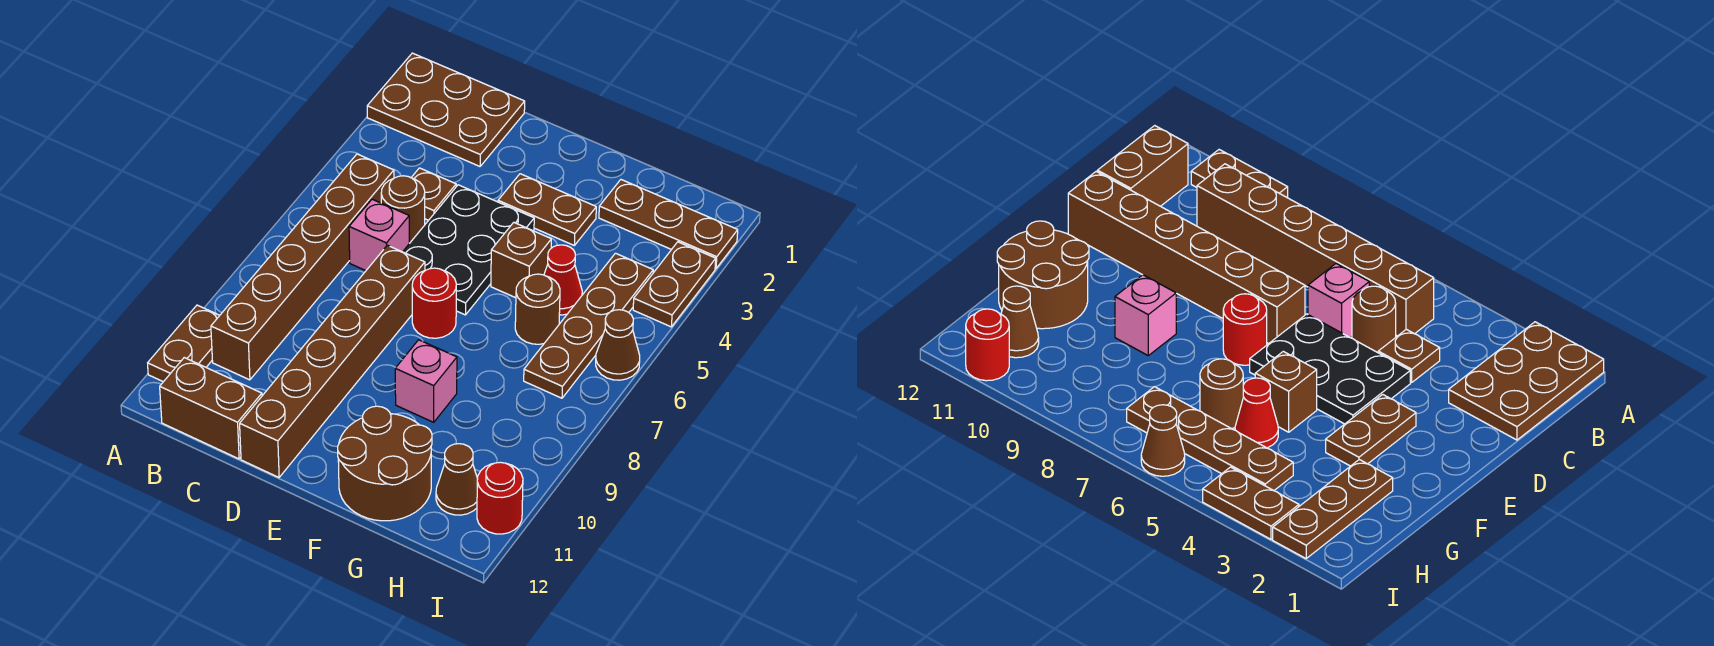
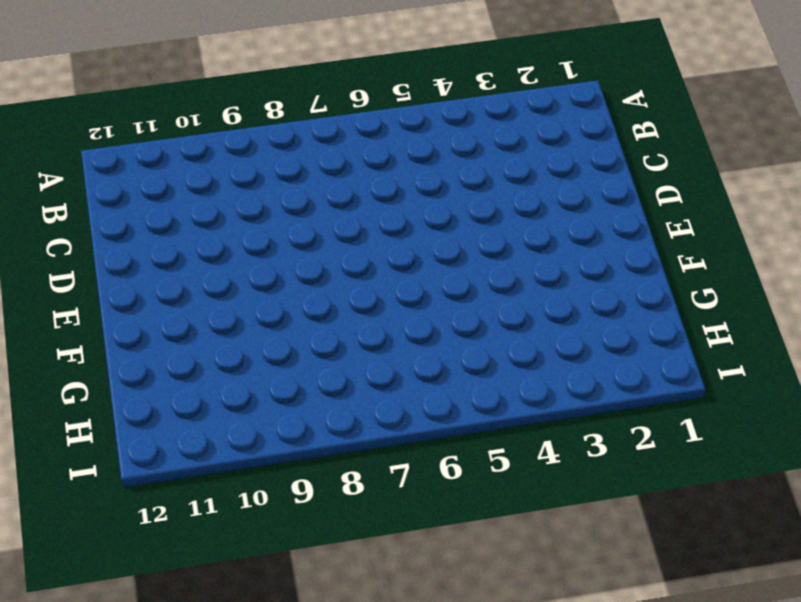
none -> brown 2x3 plate [367,53,525,166]
none -> brown 1x2 plate [148,305,220,382]
none -> brown 1x6 brick [211,154,394,380]

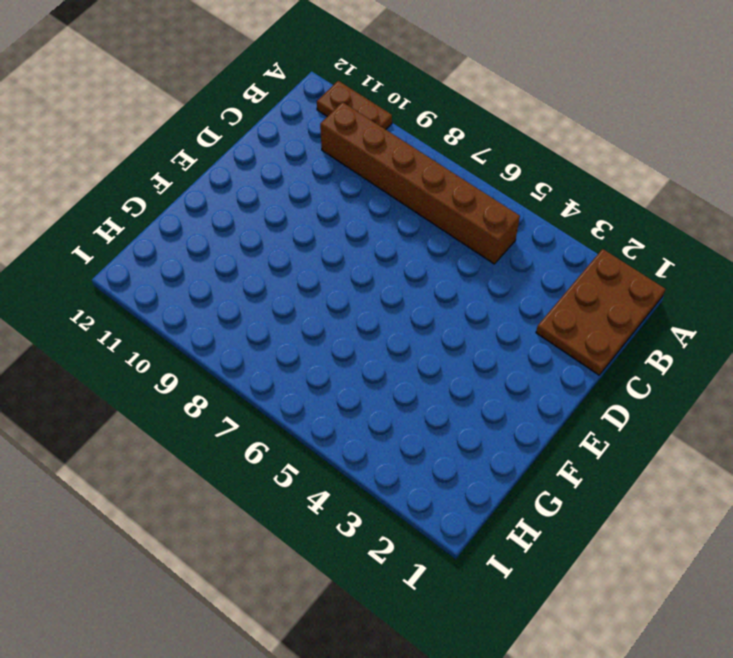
none -> brown 1x2 brick [160,358,262,459]
none -> brown 1x1 plate [411,168,456,220]
none -> brown 1x1 round brick [381,176,425,243]

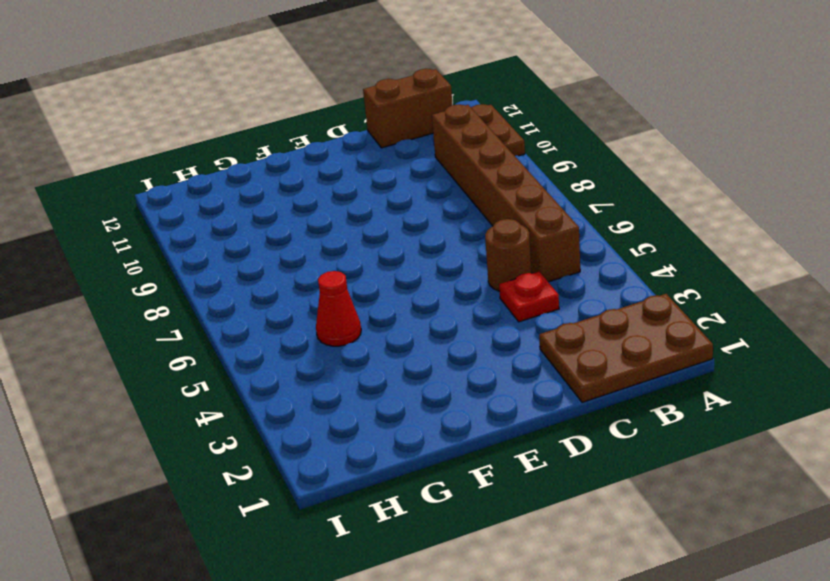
red 1x1 plate [499,272,559,322] -> brown 1x1 plate [411,168,456,220]
none -> pink 1x1 brick [349,199,409,271]
none -> black 2x3 plate [403,185,534,315]
none -> brown 1x6 brick [240,245,425,477]

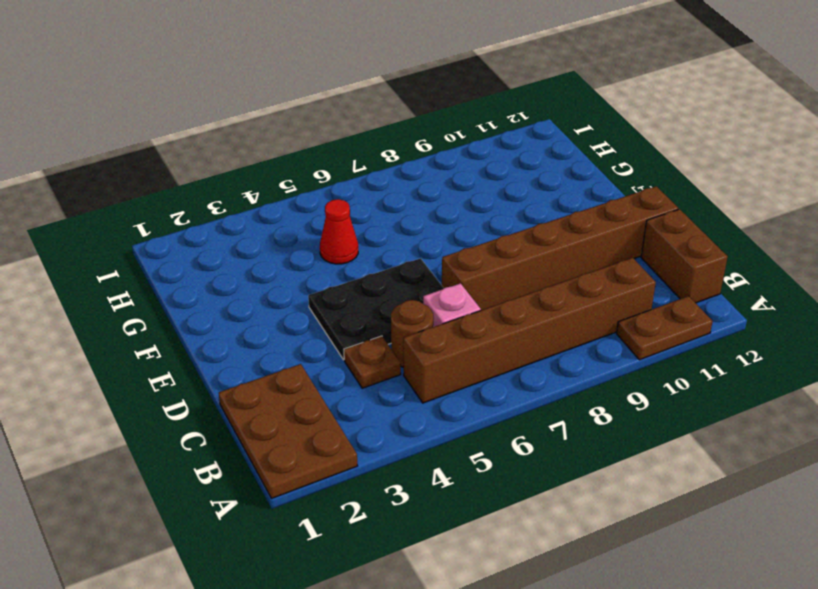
none -> brown 1x2 plate [498,174,596,245]
none -> red 1x1 round brick [412,268,456,338]
none -> brown 1x1 brick [491,222,551,298]

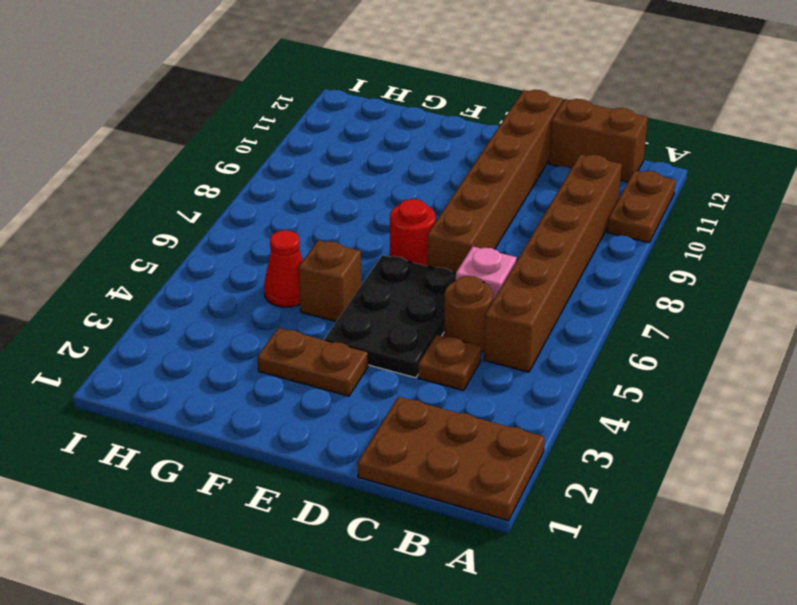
none -> pink 1x1 brick [395,340,457,422]
none -> brown 2x2 round brick [338,406,432,521]
none -> brown 1x3 plate [599,180,738,269]

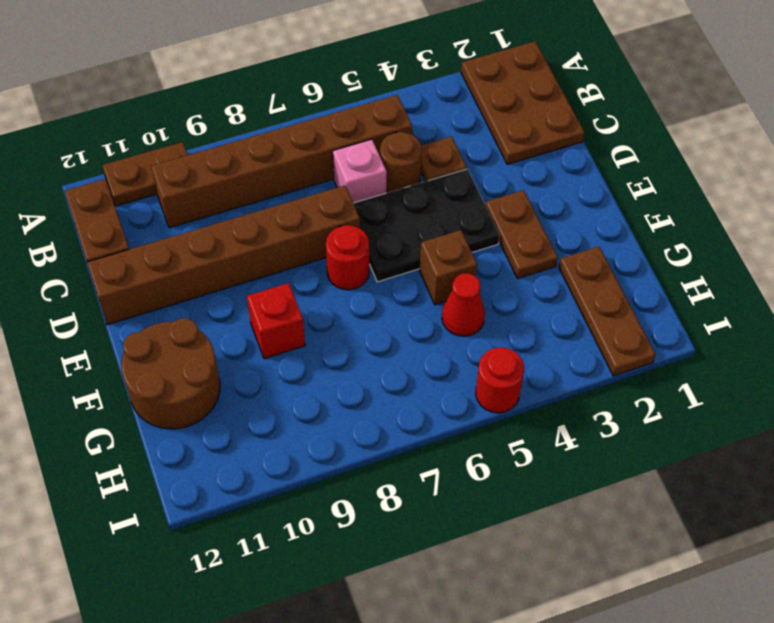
red 1x1 brick [247,283,305,359] -> pink 1x1 brick [395,340,457,422]
red 1x1 round brick [476,347,524,413] -> red 1x1 round brick moved to [477,462,523,534]
none -> brown 1x1 round brick [515,274,560,344]
none -> brown 1x4 plate [524,253,653,398]
none -> brown 1x1 cone [436,444,478,515]

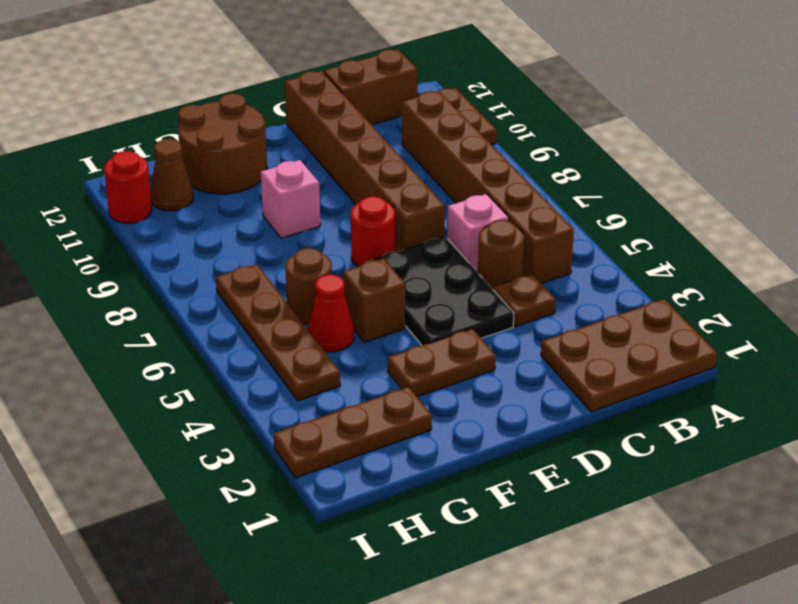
none -> brown 1x2 plate [633,242,716,327]
none -> brown 1x1 cone [596,310,640,380]

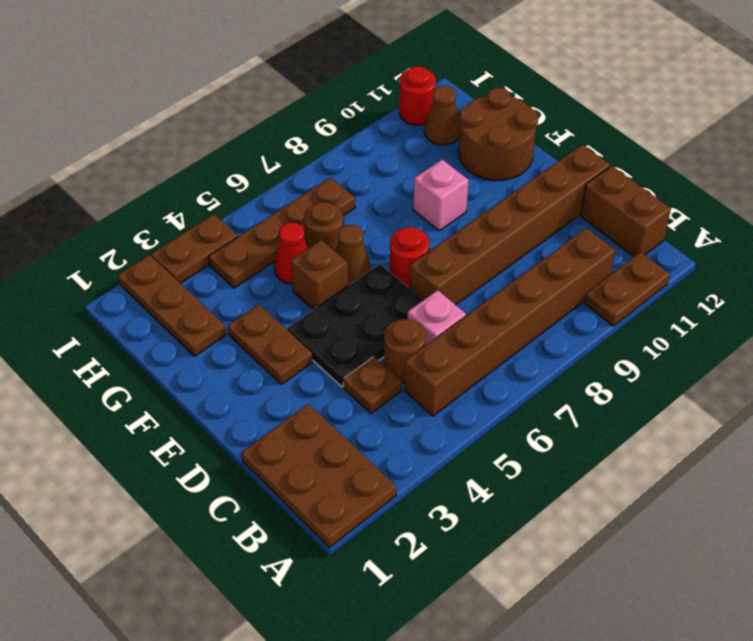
brown 1x1 cone [336,225,371,285] -> brown 1x1 cone moved to [596,310,640,380]

